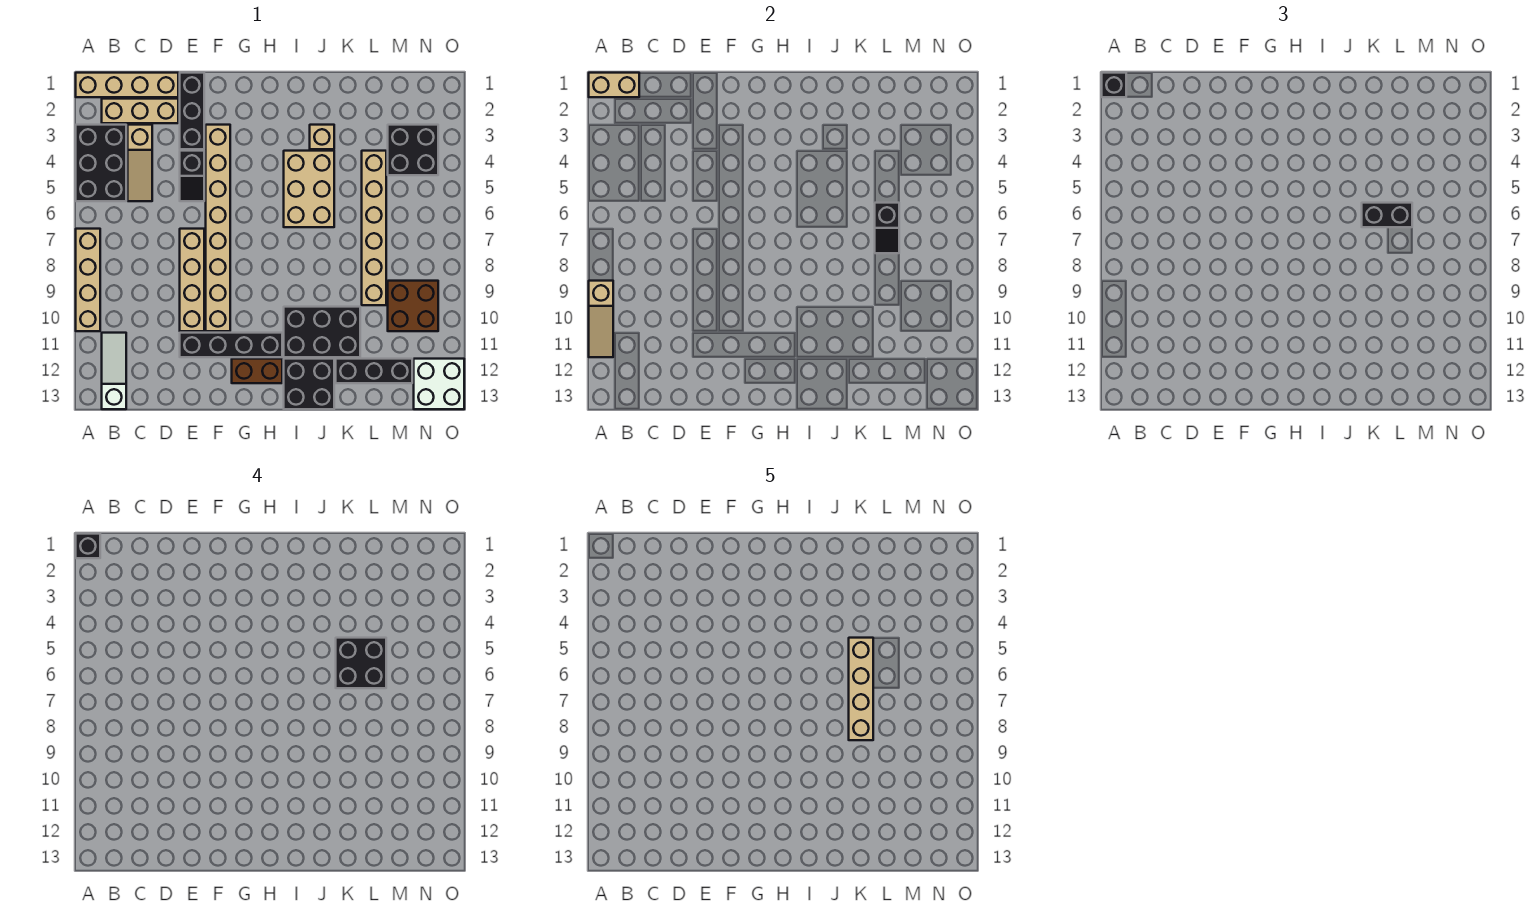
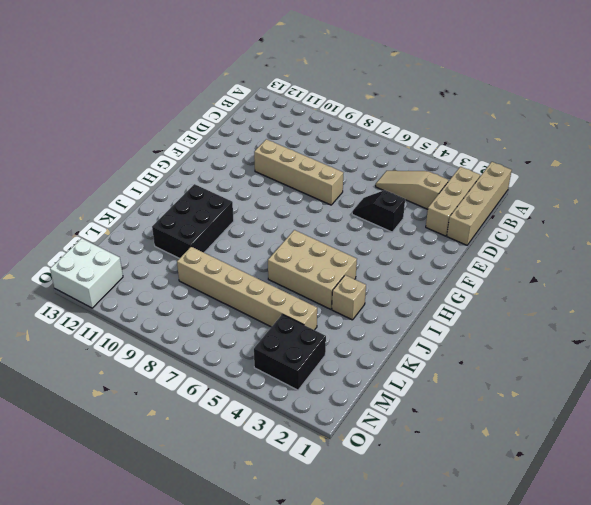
none -> black 2x3 brick [76,125,126,201]
none -> tan 1x4 brick [76,229,100,331]
none -> white 1x3 slope [102,333,126,409]

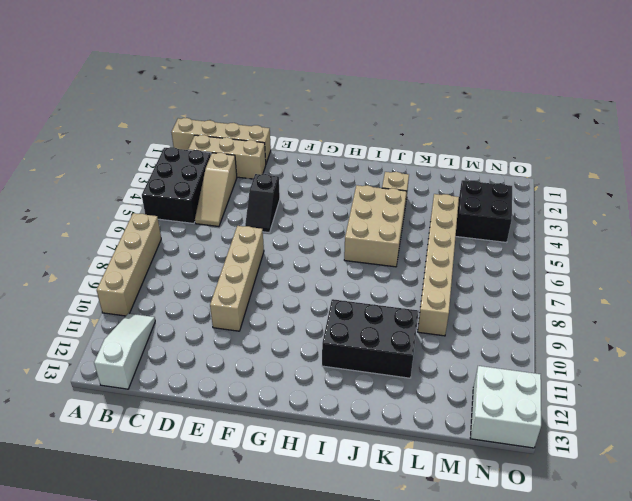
none -> black 1x3 brick [180,73,204,149]
none -> black 1x4 brick [180,333,282,357]
none -> tan 1x8 brick [206,125,230,331]

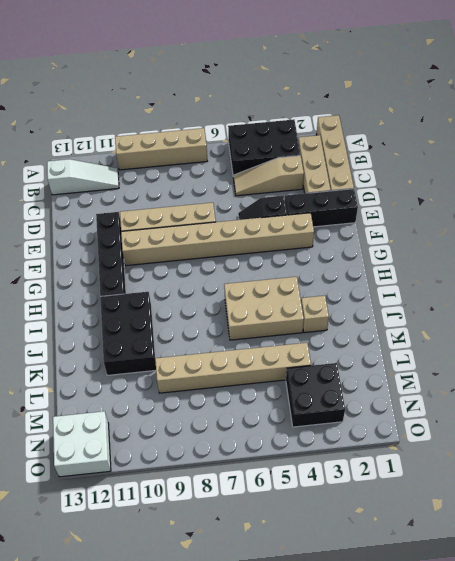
none -> brown 1x2 brick [232,359,282,383]
none -> black 2x2 brick [284,359,334,409]
none -> black 1x3 brick [336,359,412,383]

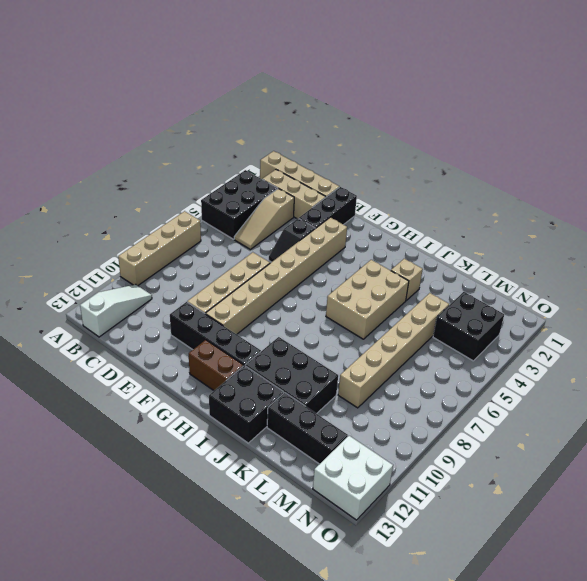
none -> brown 2x2 brick [388,281,438,331]
none -> tan 1x2 brick [589,73,639,97]
none -> tan 1x3 slope [589,281,613,357]

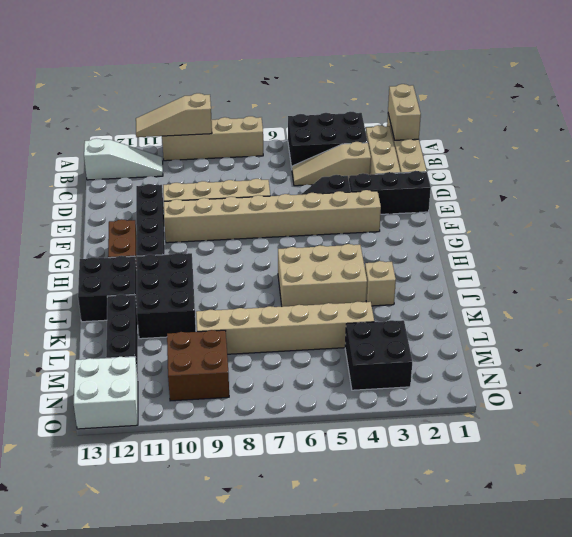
none -> black 1x2 slope [875,203,899,253]
none -> black 1x1 brick [1102,73,1126,97]
none -> black 1x2 brick [1362,203,1412,227]

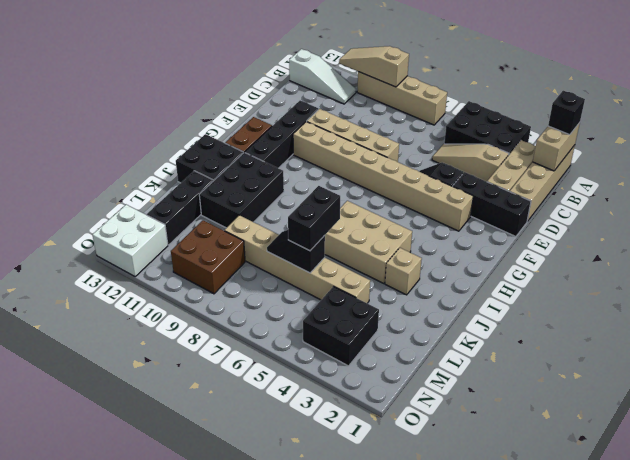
none -> black 1x1 brick [76,534,100,558]
none -> black 2x2 brick [336,638,386,688]
none -> tan 1x4 brick [849,638,873,740]

